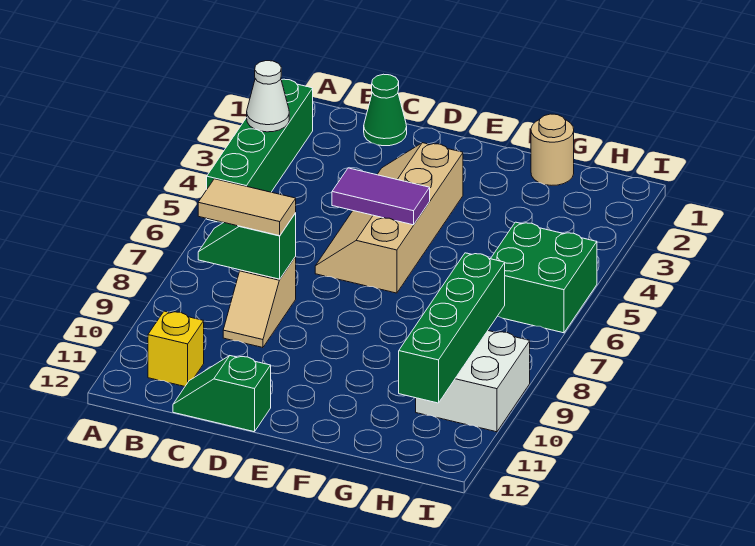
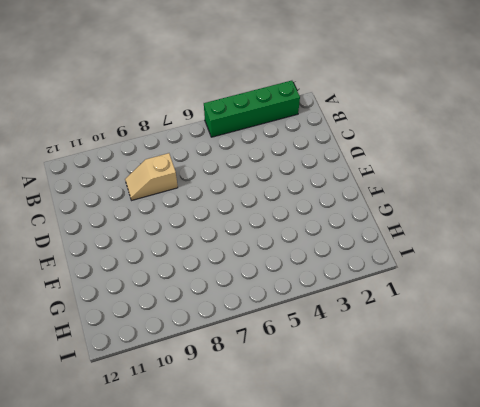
none -> yellow 1x1 brick [148,311,204,386]
none -> green 1x1 cone [364,74,407,146]
none -> green 1x2 slope [173,356,271,432]

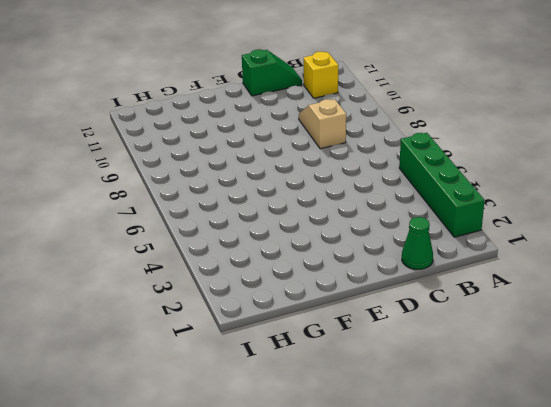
none -> tan 2x4 slope [315,143,463,293]
none -> tan 1x1 round brick [531,114,574,185]
none -> green 2x2 brick [491,222,597,333]

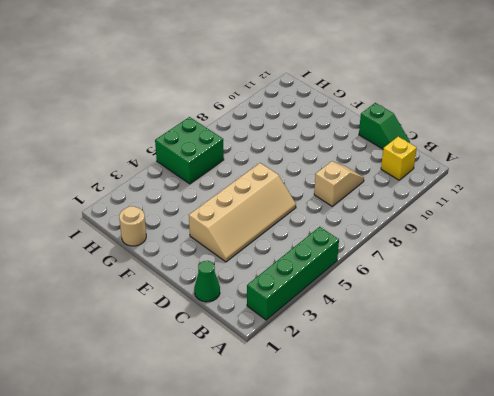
none -> white 2x2 brick [416,331,530,432]
none -> white 1x1 cone [247,61,289,132]
none -> green 1x2 slope [198,213,296,279]

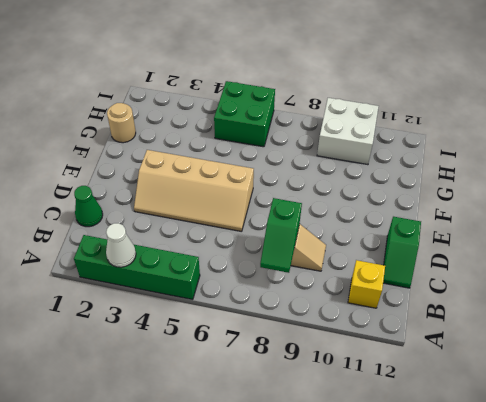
none -> purple 1x2 tile [332,168,430,225]
none -> green 1x4 brick [399,253,505,403]
none -> tan 1x2 tile [198,179,296,236]

